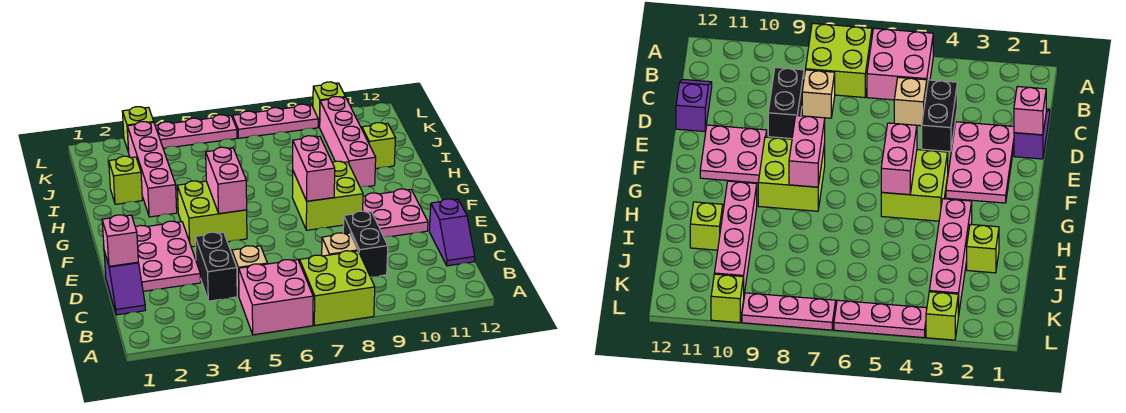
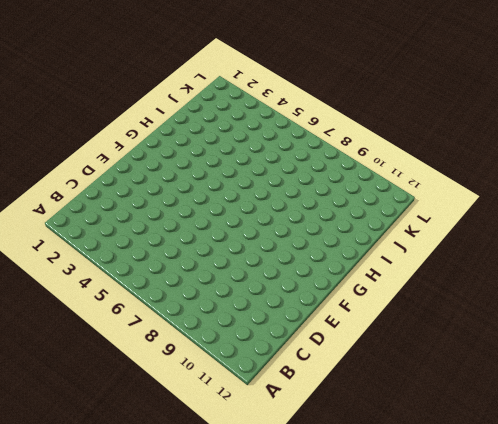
none -> pink 2x2 brick [239,260,313,335]
none -> lime 2x2 brick [300,251,375,325]
none -> purple 1x2 slope [104,251,146,315]

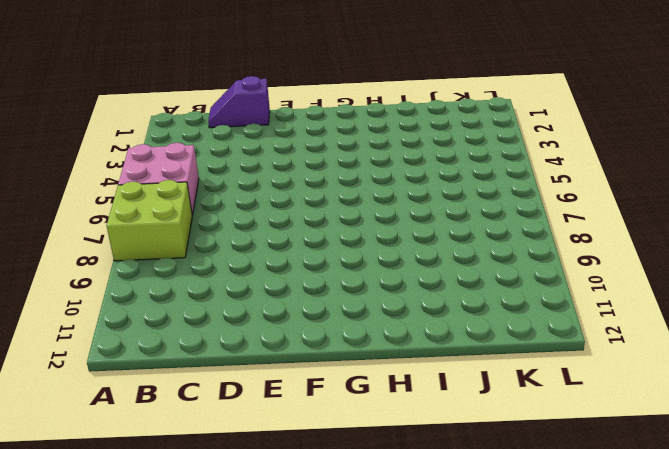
none -> black 1x2 brick [195,232,237,301]
none -> tan 1x1 brick [232,246,267,296]
none -> tan 1x1 brick [322,233,358,256]

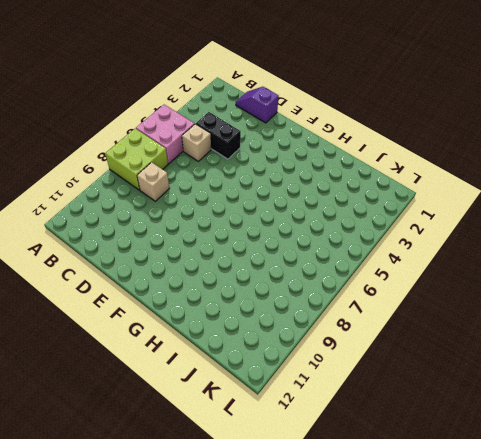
none -> black 1x2 brick [343,211,388,277]
none -> purple 1x2 slope [429,199,475,266]
none -> pink 2x3 plate [135,221,201,291]

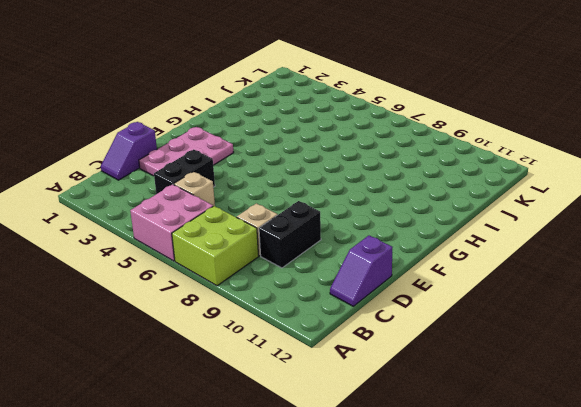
none -> pink 2x2 plate [363,189,428,237]
none -> lime 2x2 brick [177,181,247,247]
none -> lime 2x2 brick [292,161,363,230]

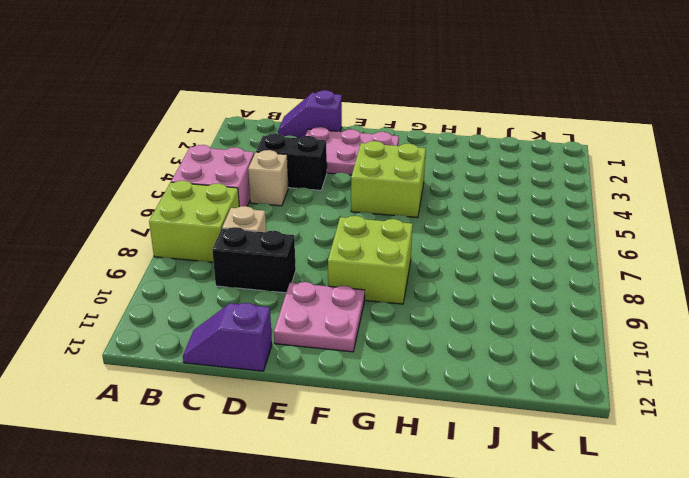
none -> pink 1x4 brick [127,122,177,217]
none -> pink 1x4 brick [320,97,376,187]
none -> lime 1x1 brick [109,156,142,204]

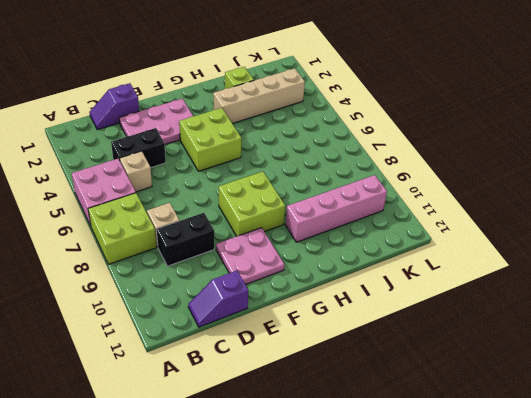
tan 1x4 brick [213,68,305,123] -> pink 1x4 brick [127,122,177,217]
none -> lime 1x1 brick [362,123,395,169]
none -> lime 1x1 brick [122,107,154,153]
none -> pink 1x3 plate [155,115,237,148]

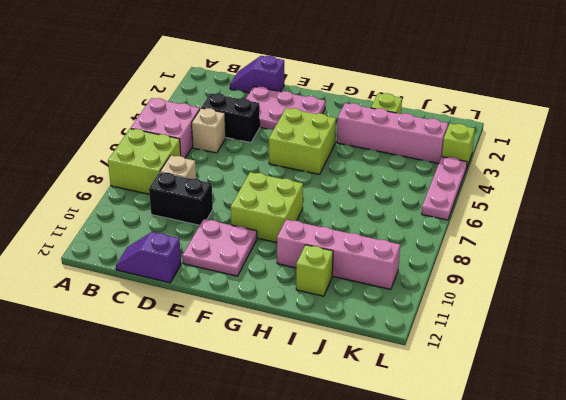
none -> pink 1x3 plate [233,104,318,138]
none -> lime 1x1 brick [313,82,345,127]
none -> pink 1x1 brick [102,215,138,266]

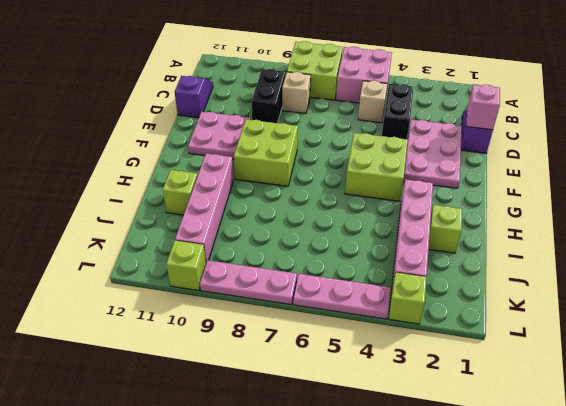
none -> pink 1x2 brick [206,147,247,214]
none -> pink 1x2 brick [293,136,335,201]

